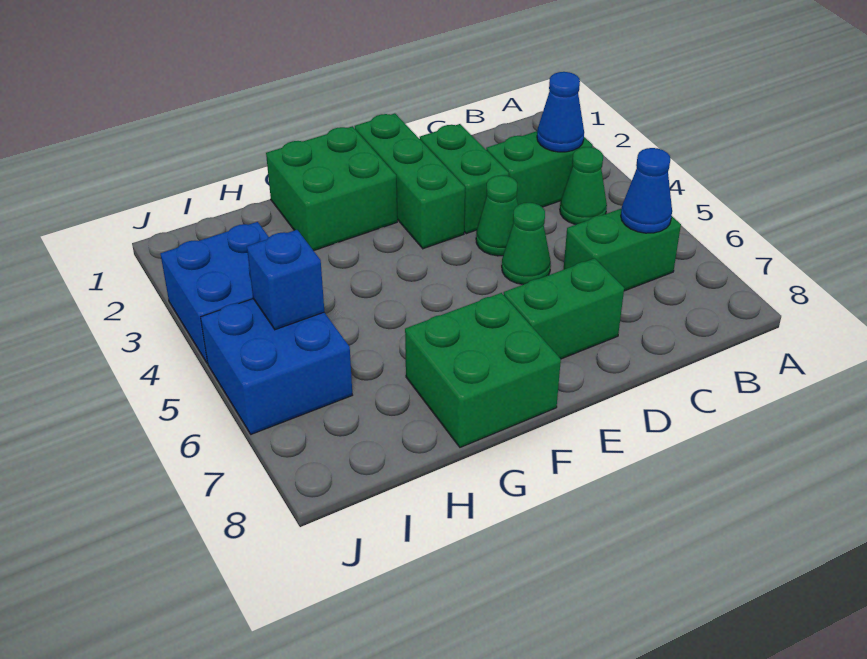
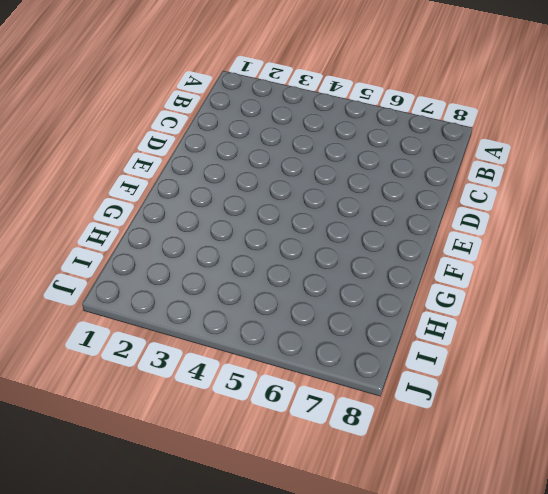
none -> green 1x2 brick [486,131,592,207]
none -> green 1x1 cone [560,147,607,224]
none -> green 1x2 brick [564,208,681,291]

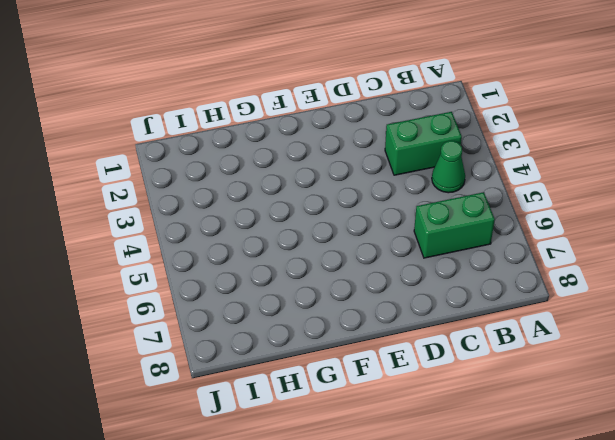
none -> green 1x2 brick [420,124,509,234]
none -> green 1x1 cone [476,175,518,256]
none -> green 1x1 cone [502,203,551,285]

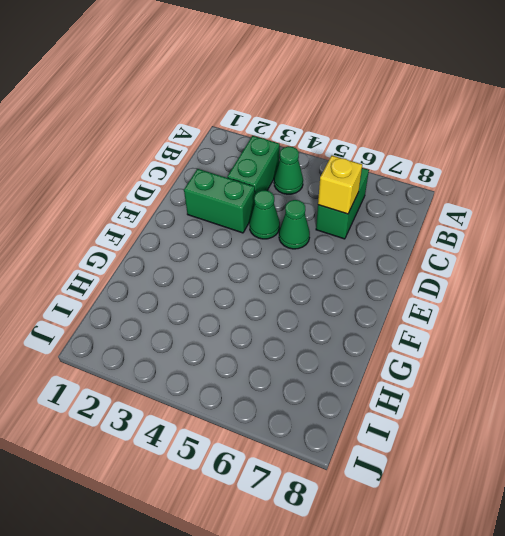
yellow 1x1 brick [318,156,362,214] -> none
none -> green 1x2 brick [504,258,624,359]
none -> green 1x3 brick [355,113,465,249]
none -> green 2x2 brick [266,126,397,251]

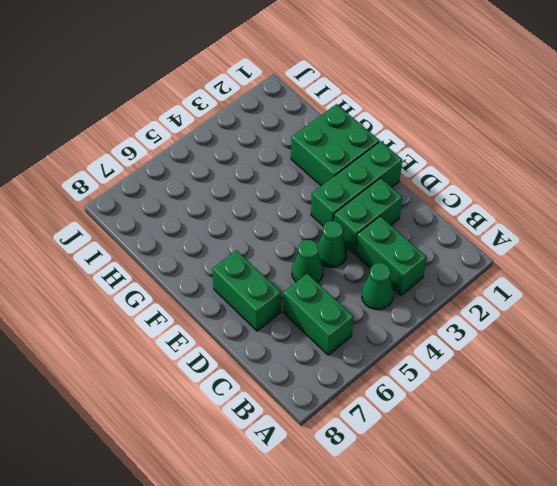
none -> green 2x2 brick [405,293,561,447]
none -> blue 2x2 brick [160,222,269,364]
none -> blue 2x2 brick [201,299,352,434]

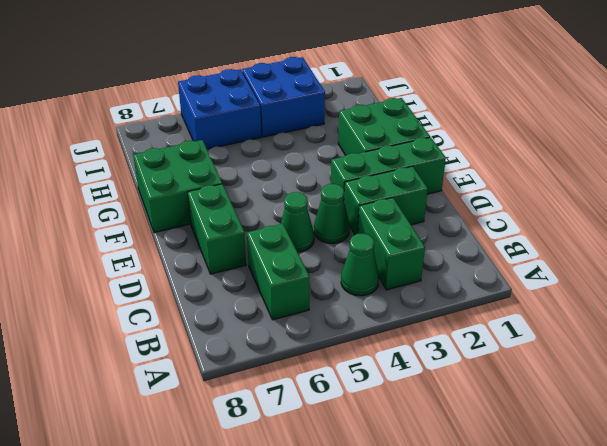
none -> blue 1x1 cone [537,72,584,152]
none -> blue 1x1 cone [621,148,672,233]
none -> blue 1x1 brick [247,230,324,330]

